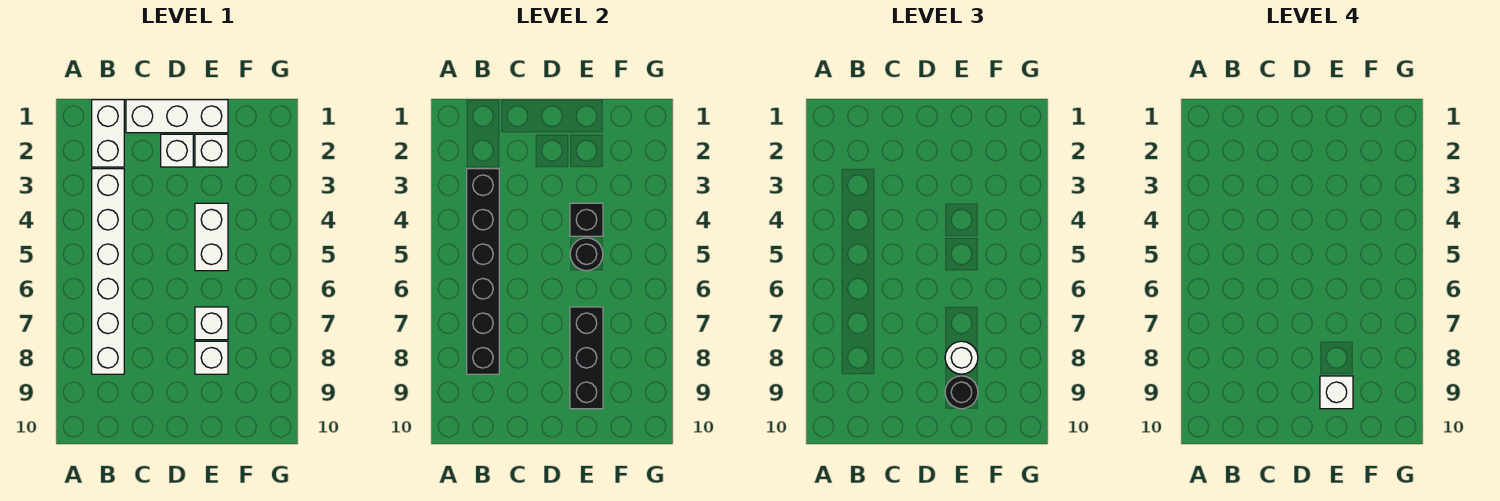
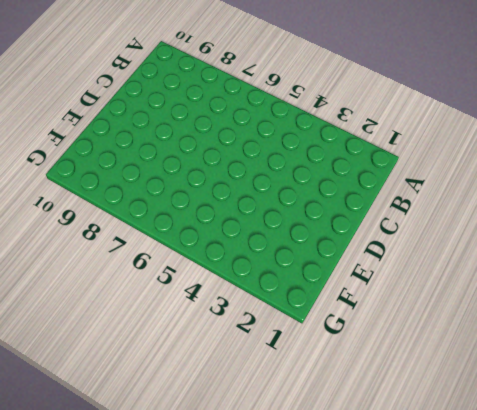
none -> white 1x2 brick [92,100,124,167]
none -> white 1x6 brick [92,169,124,374]
none -> white 1x3 brick [126,100,228,133]

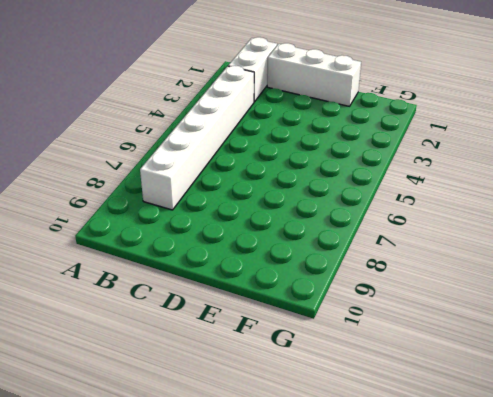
none -> white 1x1 brick [161,134,193,167]
none -> white 1x1 brick [195,134,228,167]
none -> white 1x2 brick [195,203,228,271]

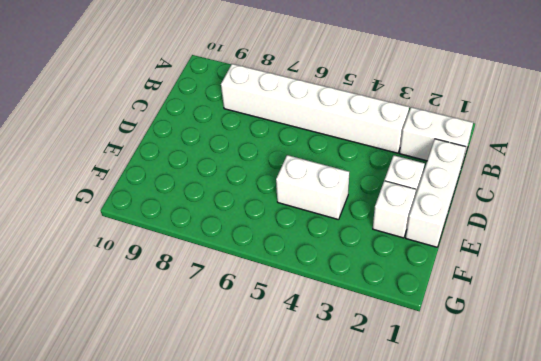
none -> white 1x1 brick [195,307,228,340]
none -> white 1x1 brick [195,341,228,374]
none -> black 1x6 brick [467,169,499,374]

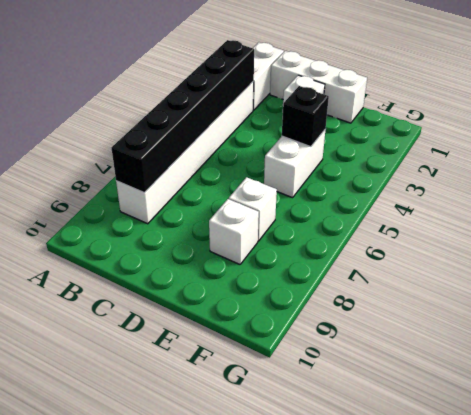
none -> white 1x1 brick [195,134,228,167]
none -> black 1x1 round brick [570,238,603,271]
none -> black 1x3 brick [570,307,603,409]

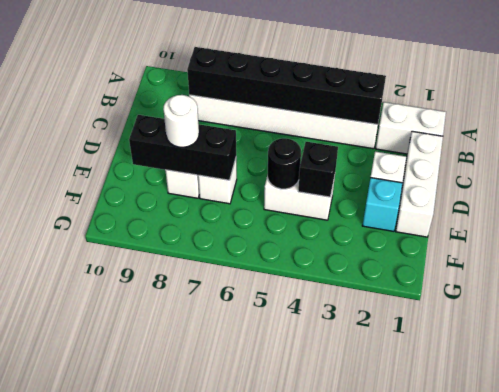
cyan 1x1 brick [362,178,403,231] -> white 1x1 brick [195,134,228,167]
none -> black 1x1 round brick [945,376,978,409]
none -> white 1x1 brick [1320,376,1353,409]

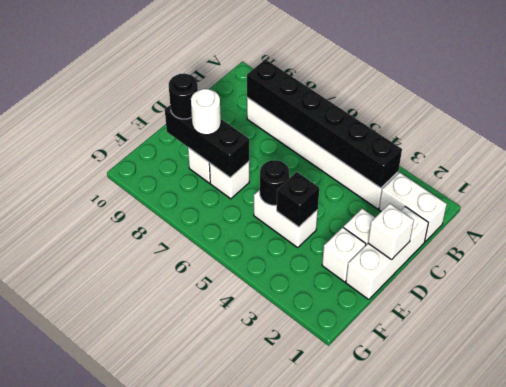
white 1x1 brick [368,204,414,260] -> white 1x1 brick moved to [1320,376,1353,409]

